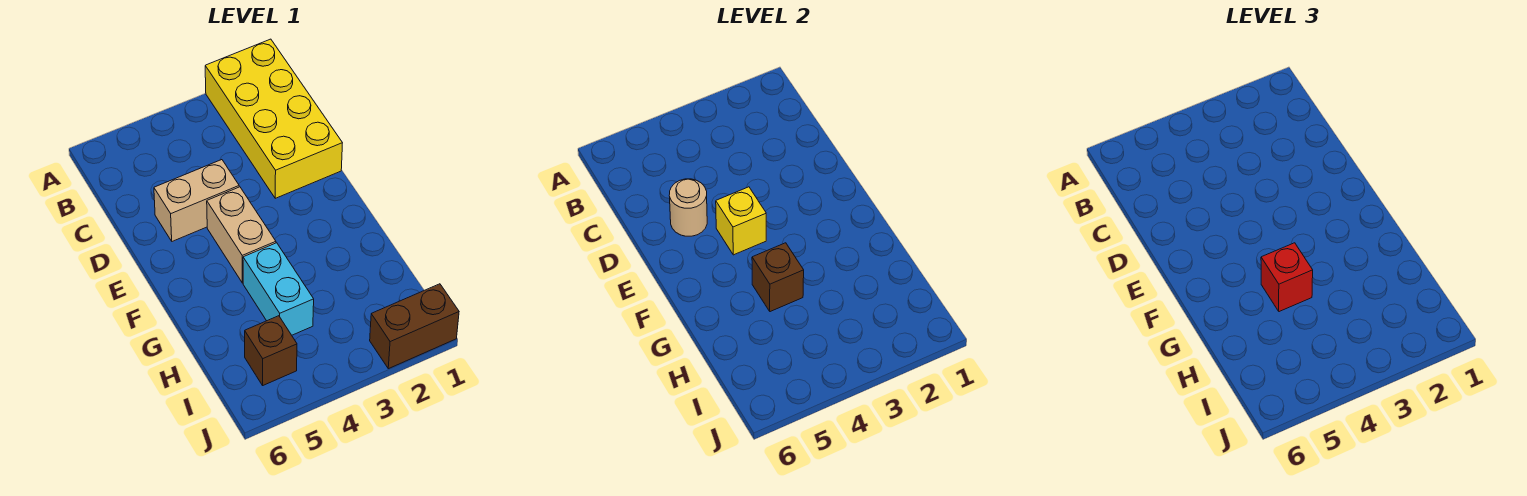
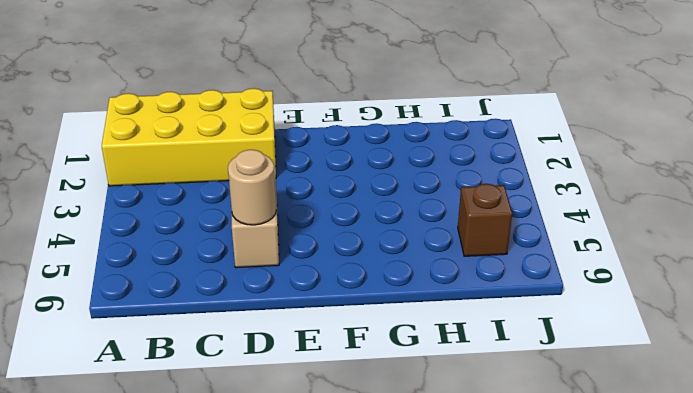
none -> tan 1x2 brick [207,187,276,283]
none -> cyan 1x2 brick [243,243,314,335]

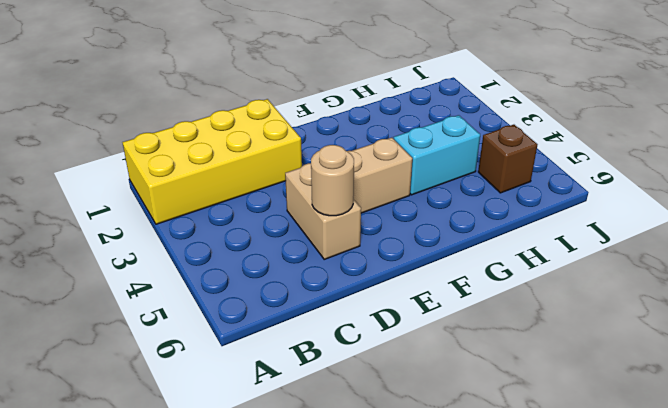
none -> brown 1x2 brick [370,284,459,369]
none -> yellow 1x1 brick [716,187,766,255]

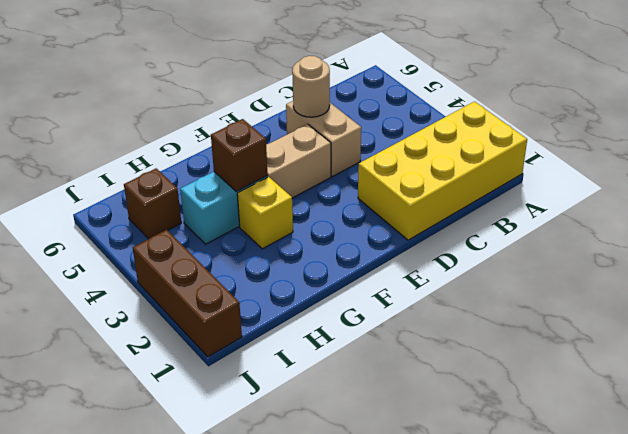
yellow 1x1 brick [237,177,293,249] -> yellow 1x1 brick moved to [716,187,766,255]
brown 1x3 brick [133,230,242,357] -> brown 1x2 brick [370,284,459,369]
none -> red 1x1 brick [1261,243,1313,312]

